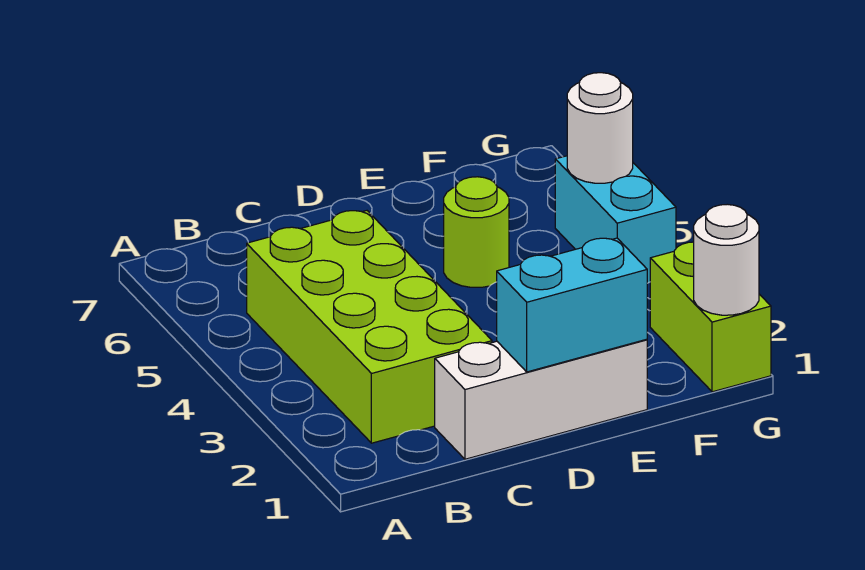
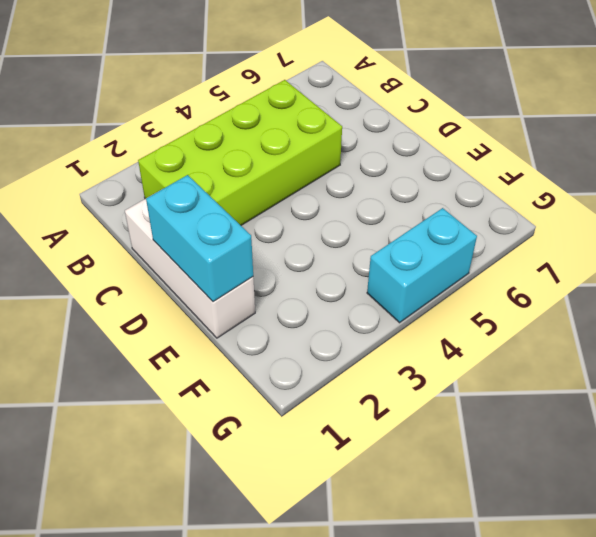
none -> lime 1x1 round brick [444,177,509,287]
none -> lime 1x2 brick [650,242,771,392]

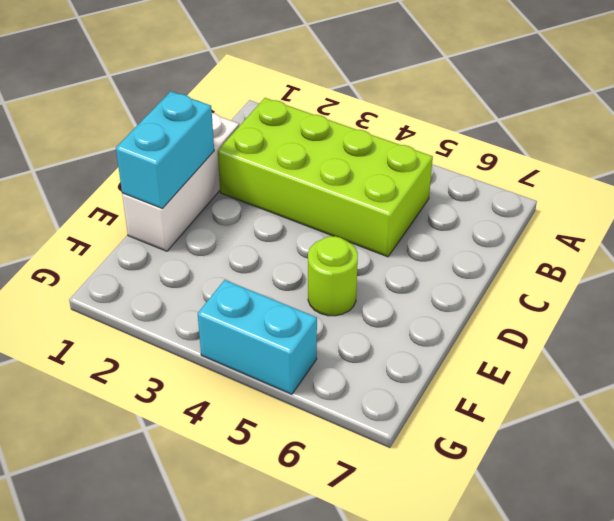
none -> lime 1x2 brick [650,242,771,392]
none -> white 1x1 round brick [694,204,759,315]

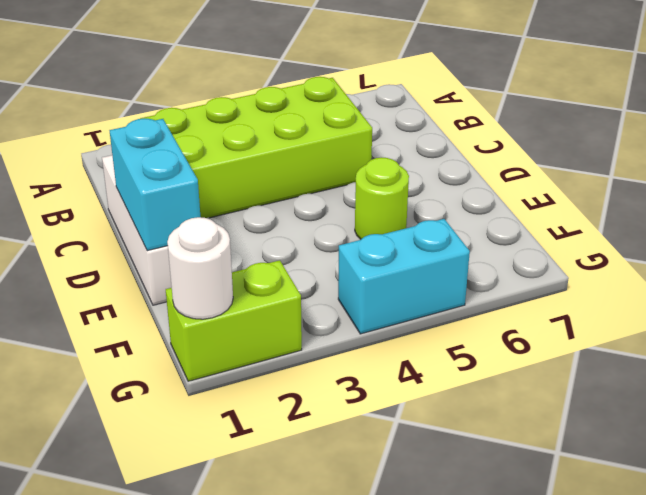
none -> white 1x1 round brick [567,73,633,183]

